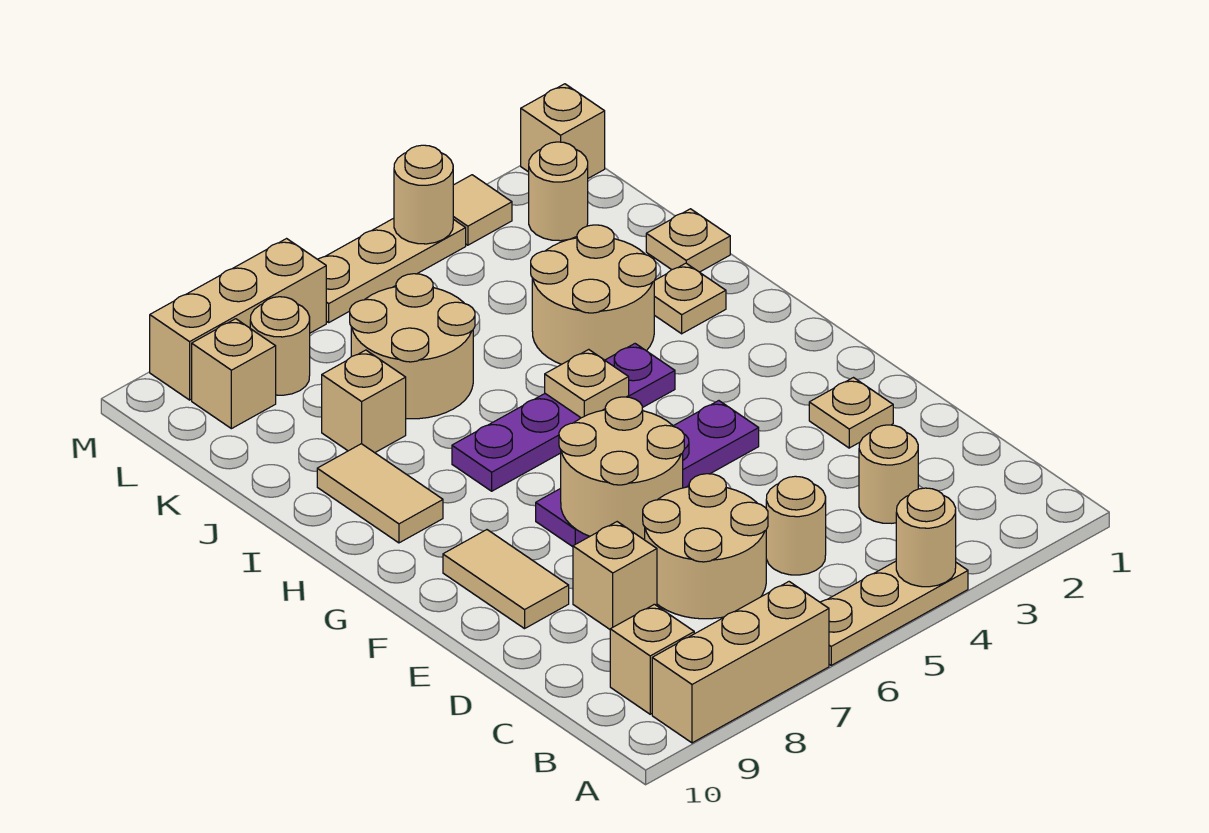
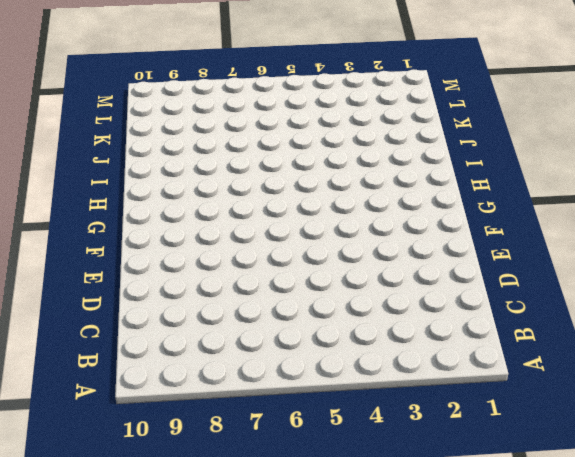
none -> tan 1x3 plate [820,561,968,665]
none -> tan 1x3 brick [652,582,829,743]
none -> tan 1x1 brick [610,604,694,714]

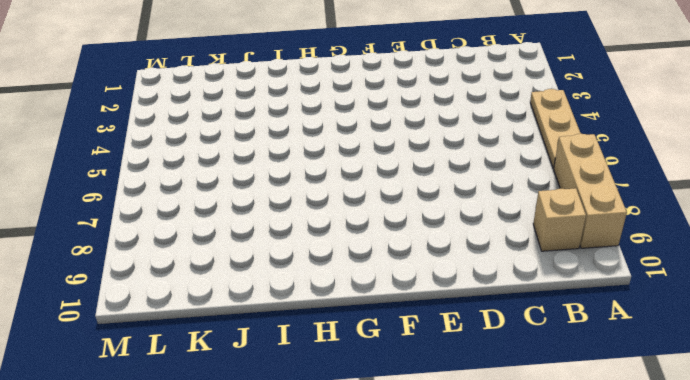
none -> tan 1x1 round brick [859,425,918,523]
none -> tan 1x1 round brick [766,476,826,575]
none -> tan 2x2 round brick [643,474,768,619]

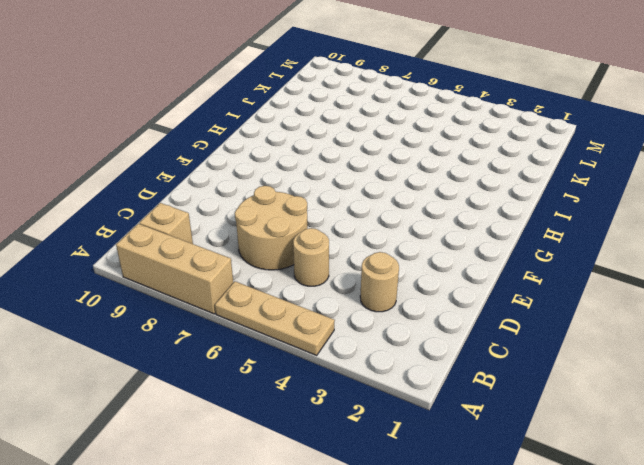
none -> tan 1x1 brick [573,522,657,629]
none -> tan 1x1 plate [809,378,893,448]
none -> tan 1x2 tile [443,530,569,629]

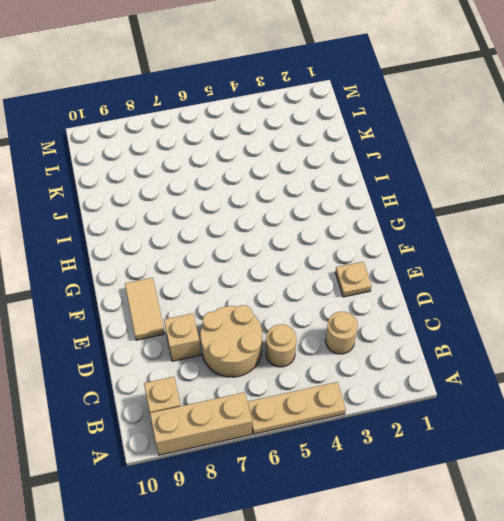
none -> purple 1x4 plate [536,401,759,547]
none -> purple 1x4 plate [452,344,675,491]
none -> tan 1x2 tile [317,444,443,543]

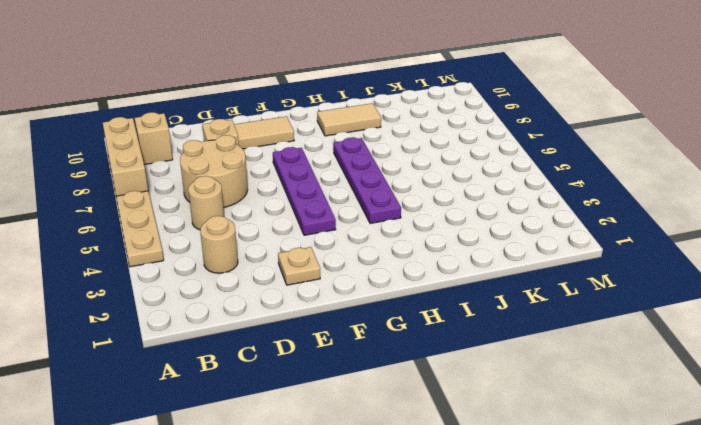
none -> tan 1x1 plate [654,263,726,334]
none -> tan 2x2 round brick [531,225,656,364]
none -> tan 1x1 plate [646,209,730,272]

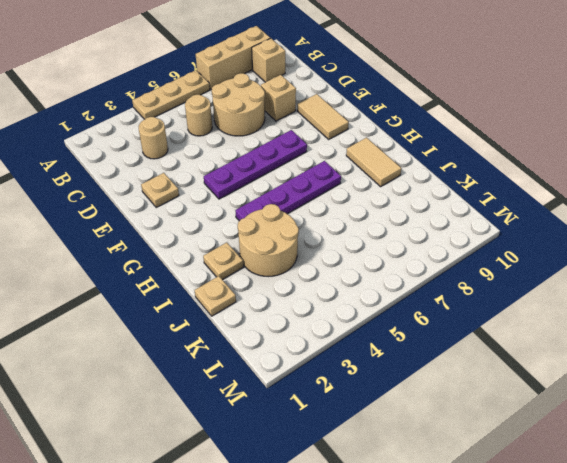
none -> tan 2x2 round brick [350,274,475,419]
none -> tan 1x1 brick [322,350,406,453]
none -> tan 1x1 round brick [529,142,588,241]

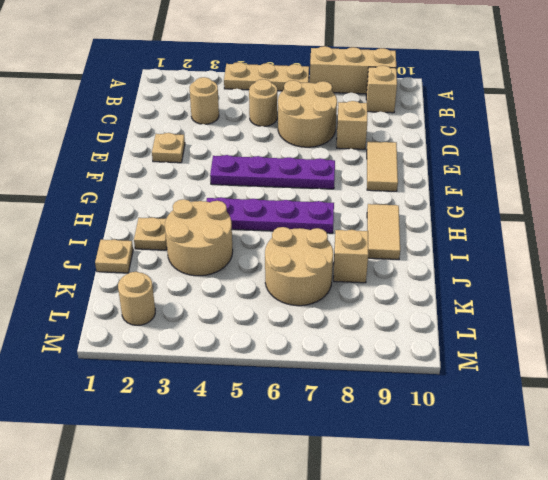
none -> tan 1x1 round brick [250,297,310,395]
none -> tan 1x1 brick [192,319,276,429]
none -> tan 1x1 brick [521,84,605,178]

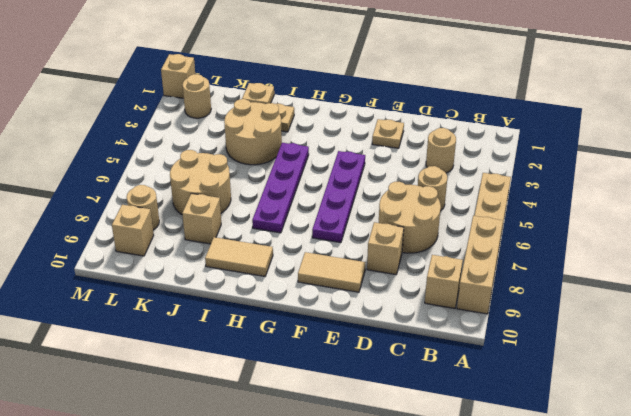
none -> tan 1x1 tile [453,175,512,245]
none -> tan 1x3 plate [318,218,466,322]
none -> tan 1x3 brick [150,239,326,400]

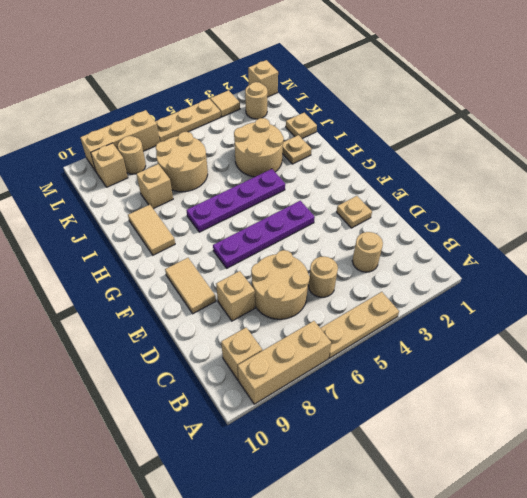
none -> tan 1x1 round brick [896,488,956,587]
none -> tan 2x2 round brick [559,397,684,539]
none -> tan 1x1 plate [545,349,629,418]

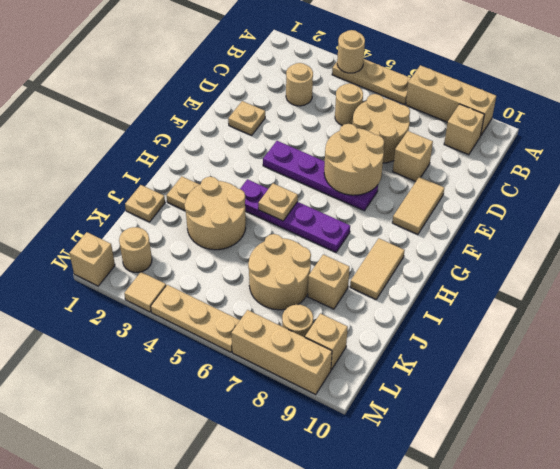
none -> tan 1x1 round brick [394,145,453,244]

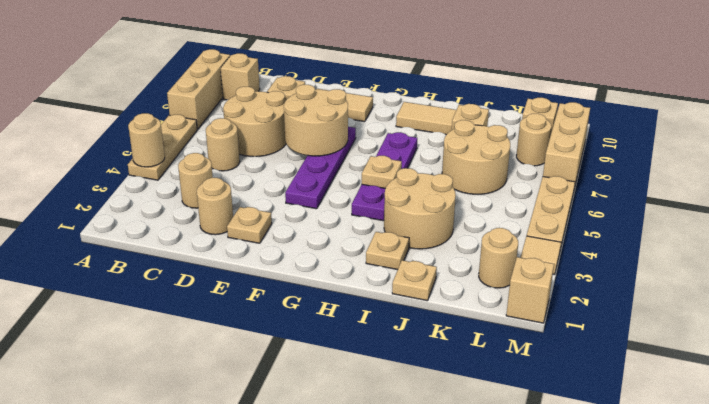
tan 1x1 round brick [197,178,233,235] -> tan 1x1 round brick moved to [394,145,453,244]

